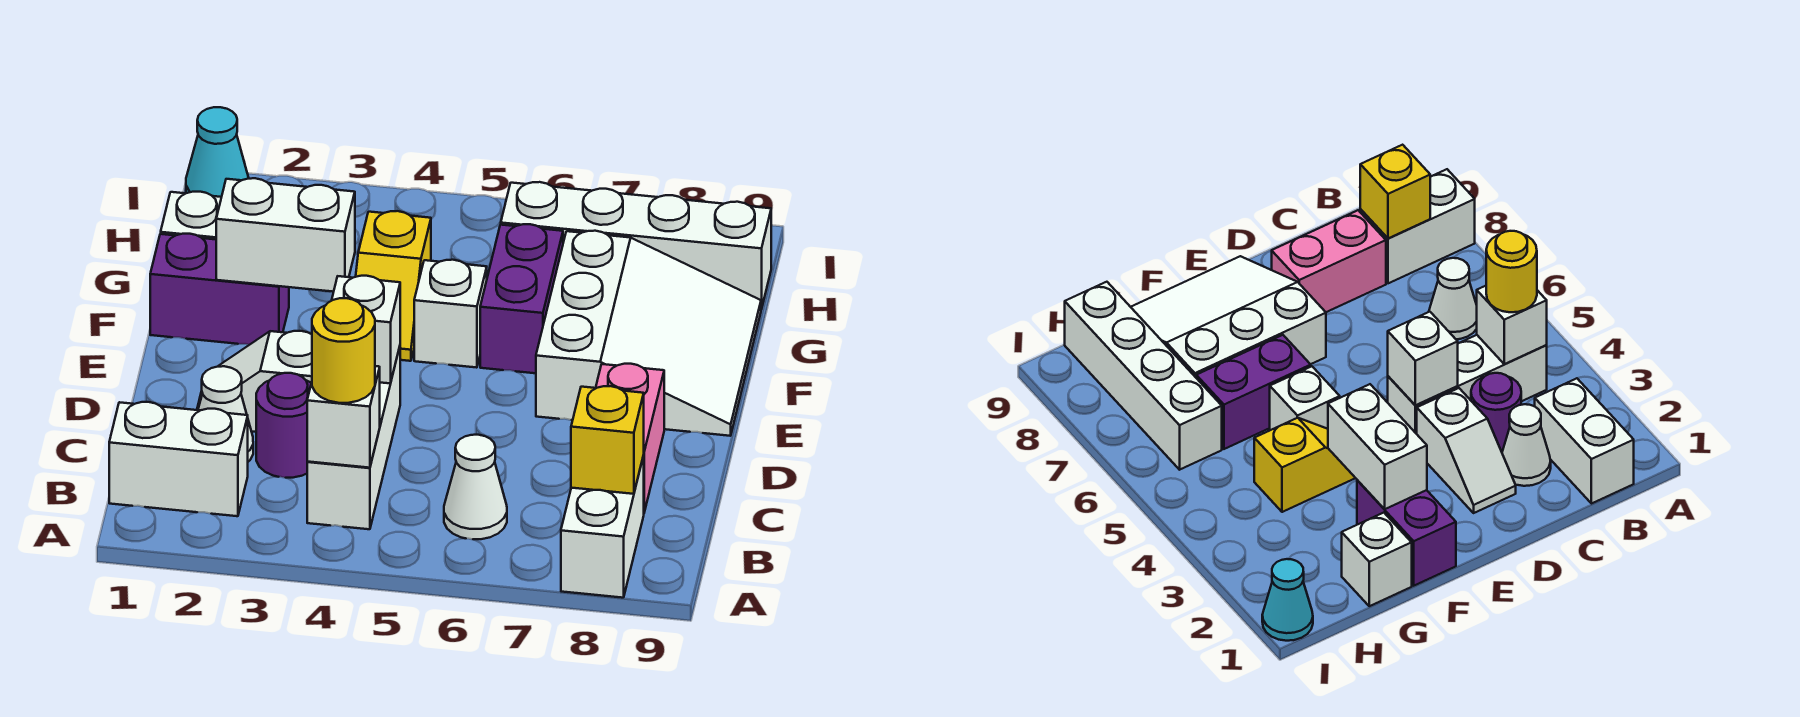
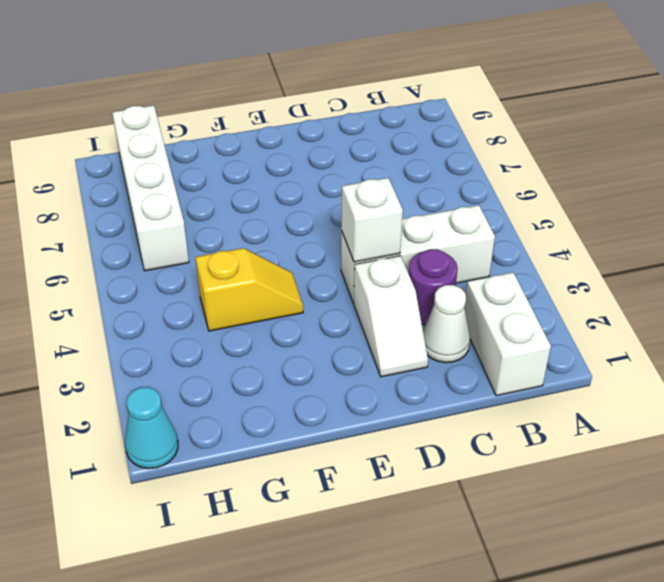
none -> white 1x2 brick [561,456,644,598]
none -> white 1x1 cone [444,435,507,539]
none -> pink 1x2 brick [596,364,664,512]

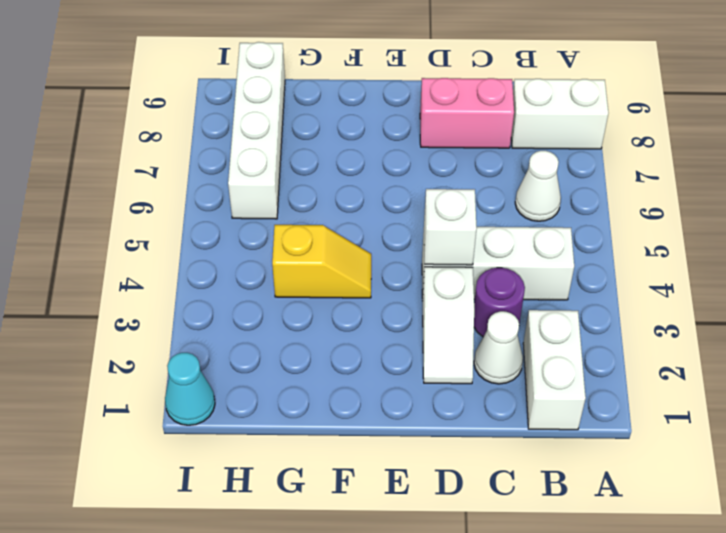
none -> white 3x3 slope [536,231,761,436]
none -> purple 1x2 brick [150,234,289,345]
none -> white 1x1 brick [414,260,487,368]

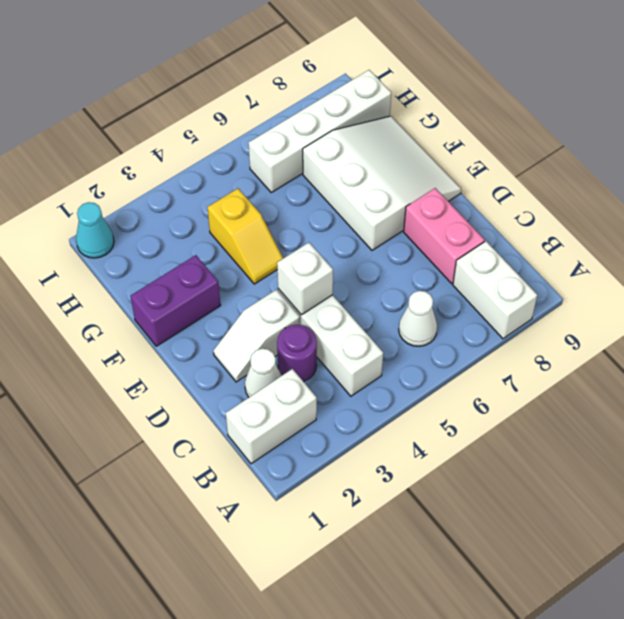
none -> white 1x1 brick [414,260,487,368]
none -> purple 1x2 brick [480,224,563,373]
none -> white 1x1 brick [161,192,221,239]

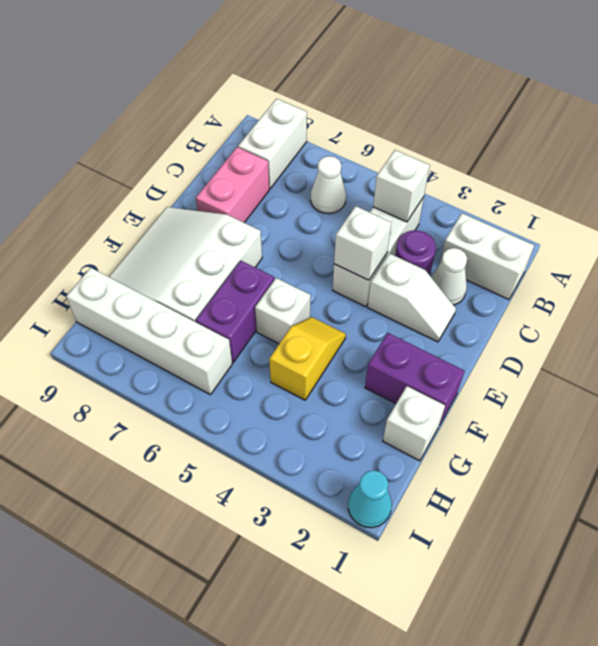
none -> yellow 1x1 brick [571,386,644,494]
none -> white 1x2 brick [216,178,355,292]
none -> yellow 1x1 round brick [312,298,375,403]

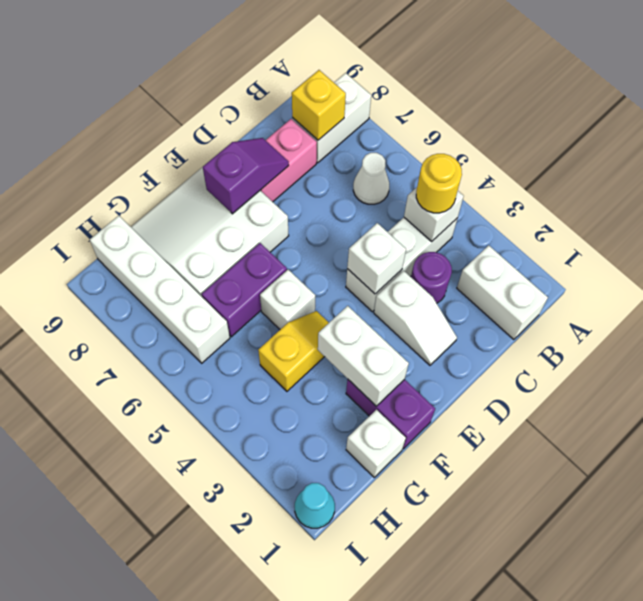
purple 1x2 slope [203,138,289,214] -> none
none -> white 1x1 cone [198,366,253,462]

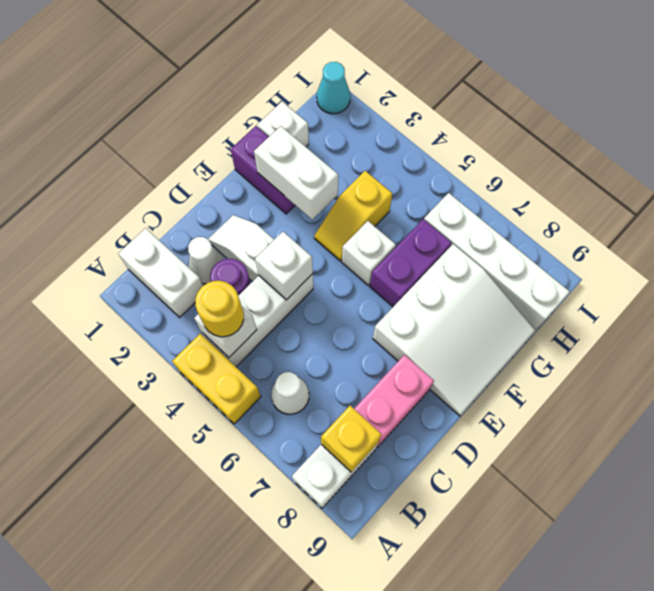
yellow 1x2 brick [172,334,261,424] -> none

